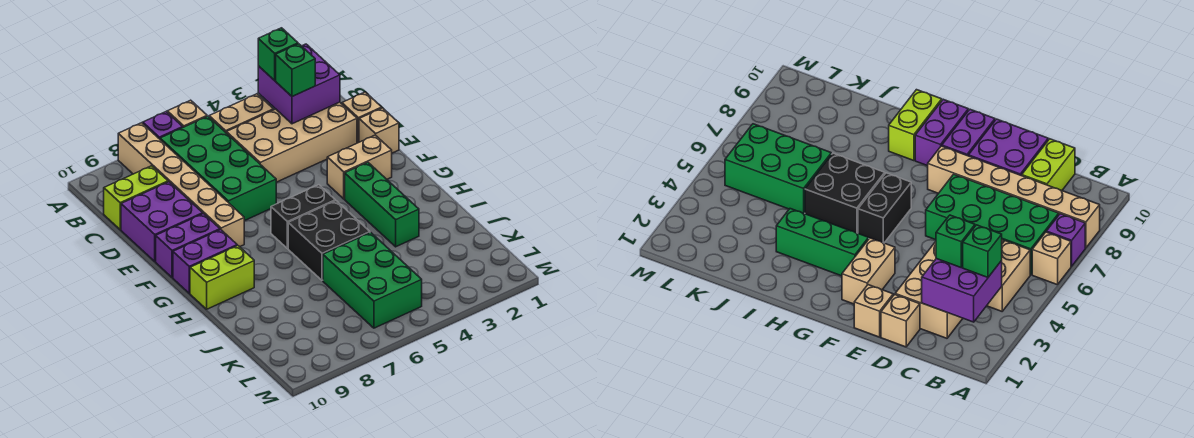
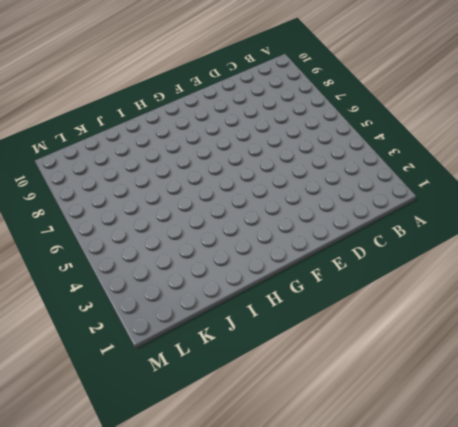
none -> tan 1x1 brick [167,100,207,127]
none -> purple 1x1 brick [143,112,183,139]
none -> tan 1x6 brick [118,123,244,247]

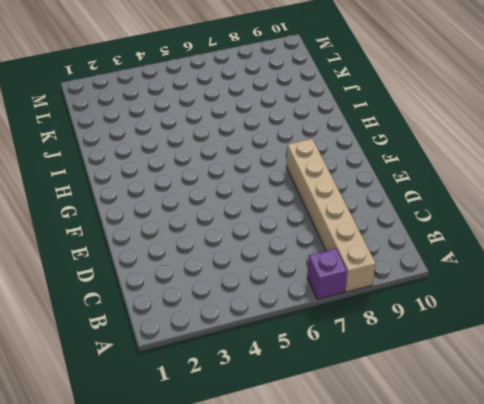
none -> tan 1x1 brick [167,100,207,127]
none -> tan 1x2 brick [209,94,274,132]
none -> green 2x4 brick [160,116,276,221]

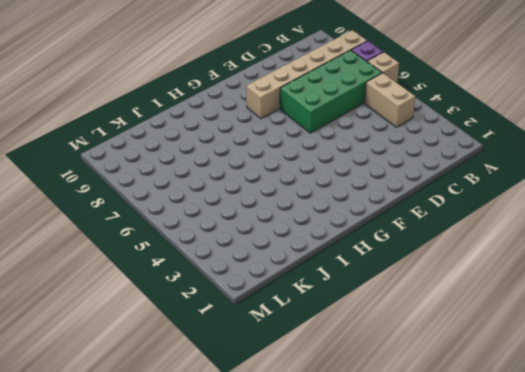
none -> tan 2x4 brick [226,102,357,182]
none -> lime 1x2 brick [104,166,168,230]
none -> tan 1x1 brick [342,92,382,143]

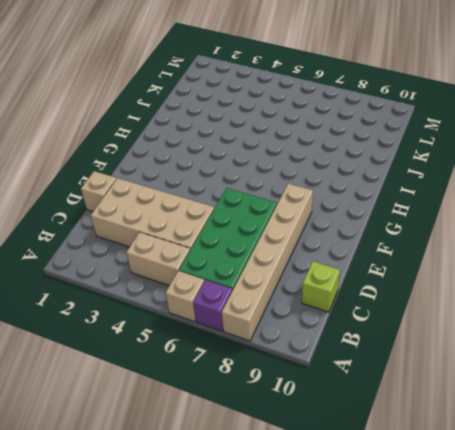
lime 1x1 brick [302,261,340,312] -> lime 1x2 brick [104,166,168,230]
none -> purple 2x2 brick [121,182,203,261]
none -> tan 1x1 brick [359,108,399,153]
none -> tan 1x2 brick [327,135,392,199]

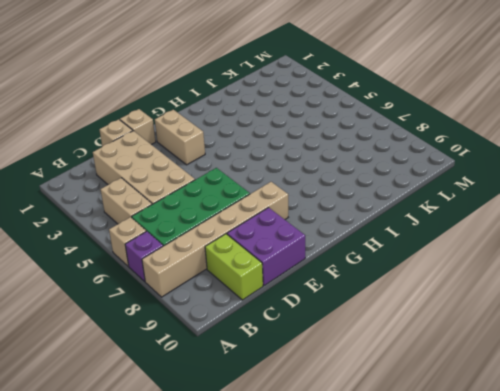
none -> purple 1x2 brick [156,214,220,278]
none -> green 1x3 brick [345,162,419,247]
none -> black 1x2 brick [271,185,335,249]

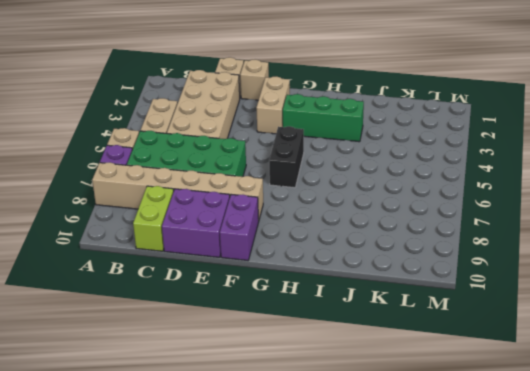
none -> purple 1x2 brick [173,230,237,293]
none -> black 2x2 brick [288,201,370,280]
none -> lime 1x2 brick [190,245,254,309]

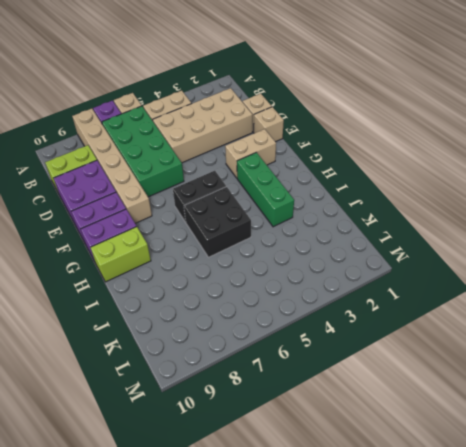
none -> green 2x3 brick [323,233,422,328]
none -> purple 2x2 brick [258,44,340,124]
none -> green 1x1 brick [258,28,298,80]

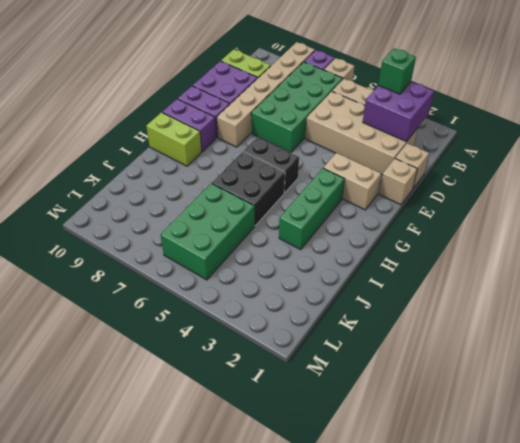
none -> green 1x1 brick [276,44,315,96]

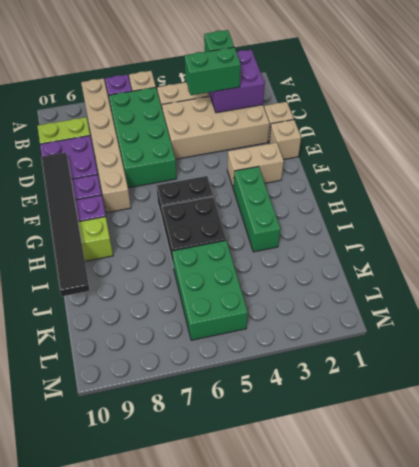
green 1x2 brick [185,47,241,95] -> green 1x1 brick [276,44,315,96]
black 1x6 tile [41,152,90,296] -> none

